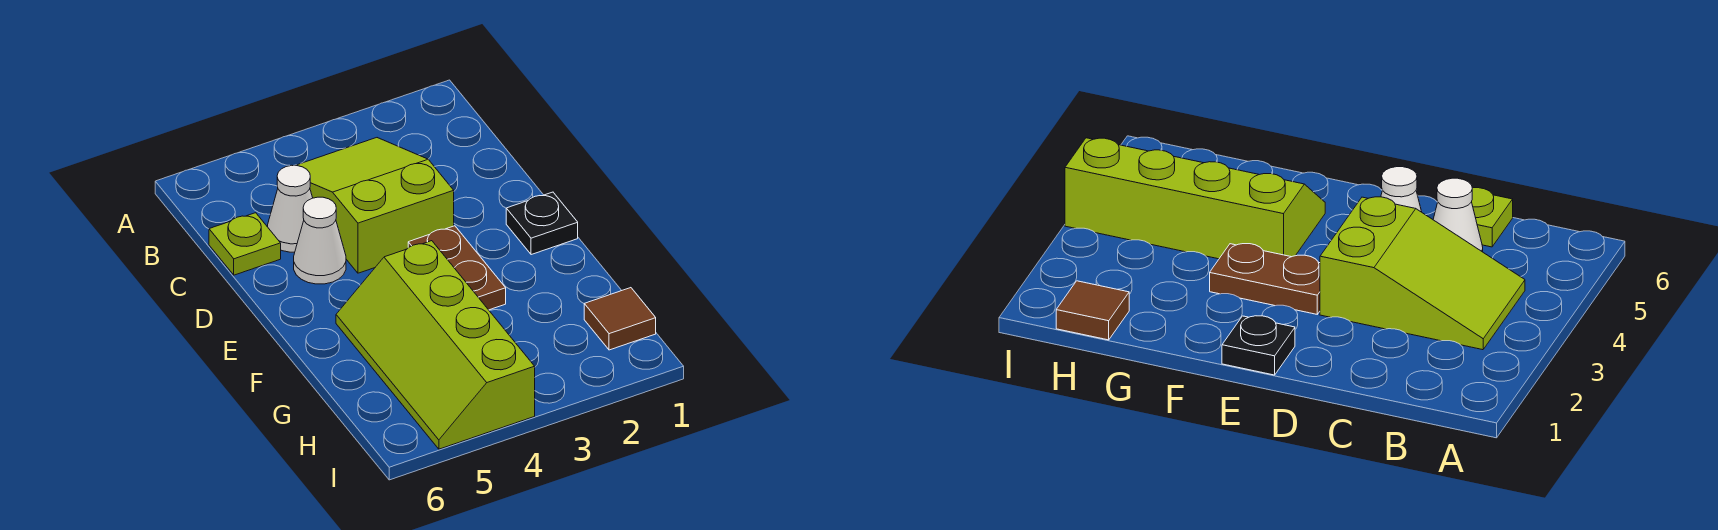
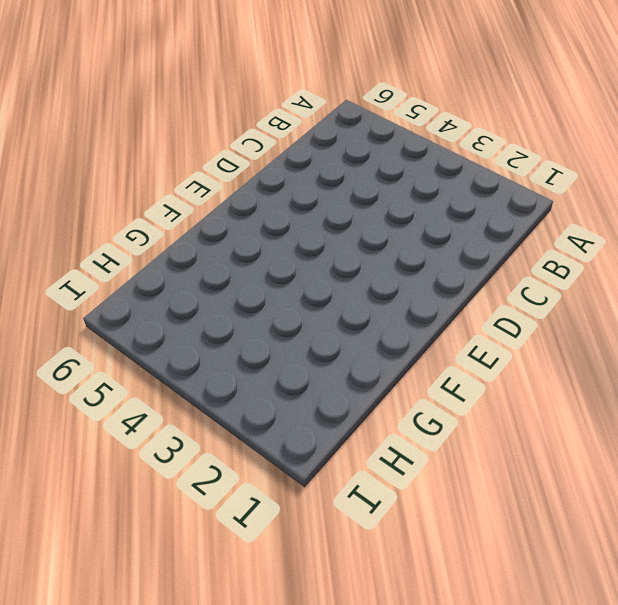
none -> lime 2x3 slope [295,138,454,273]
none -> white 1x1 cone [268,165,313,252]

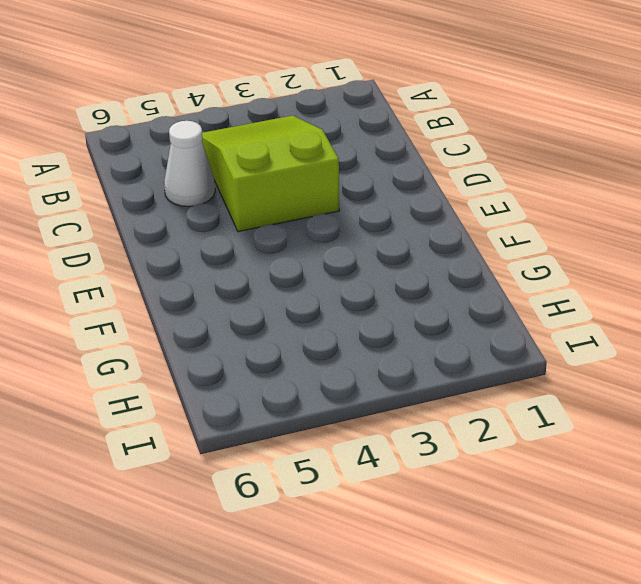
none -> lime 1x1 plate [209,213,281,275]
none -> white 1x1 cone [294,197,346,284]

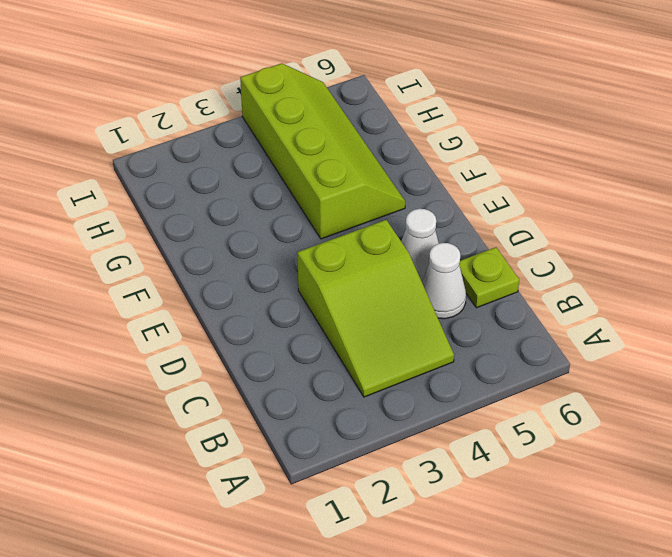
none -> black 1x1 plate [506,192,578,255]
none -> brown 1x2 plate [408,226,506,310]

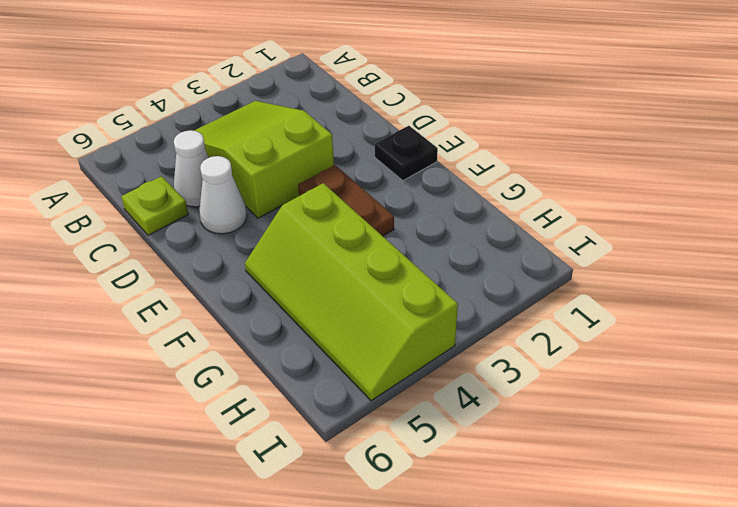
none -> brown 1x1 tile [584,288,656,350]

